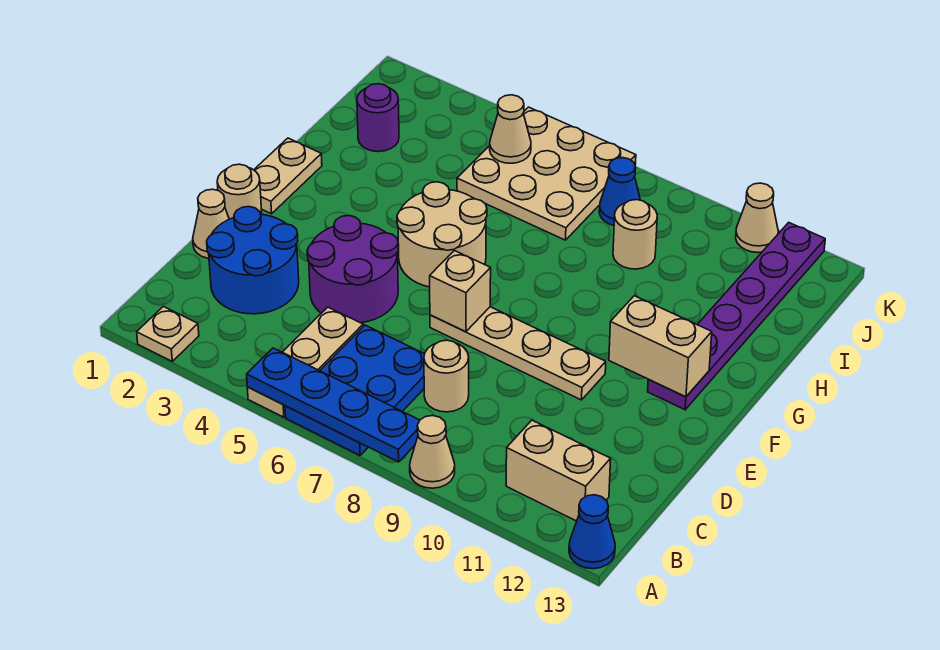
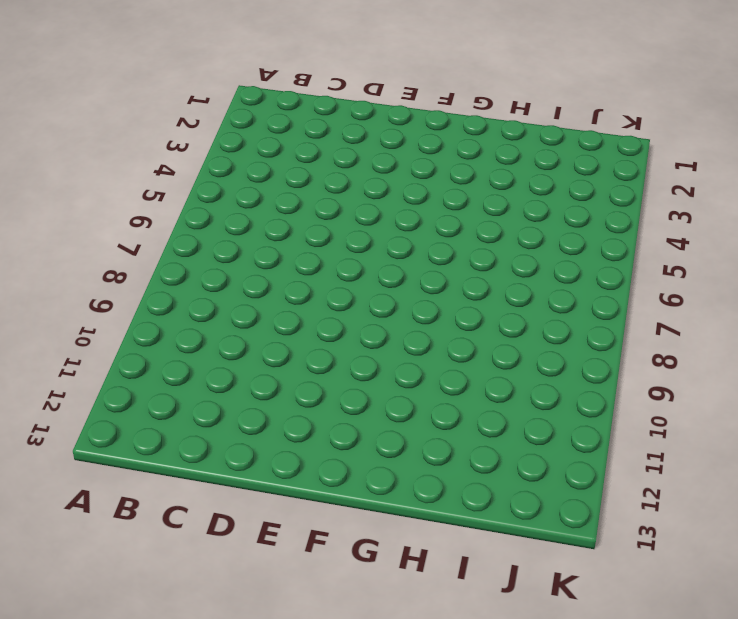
none -> tan 1x1 plate [137,306,199,361]
none -> tan 1x3 plate [247,307,363,417]
none -> blue 2x3 plate [285,325,425,455]

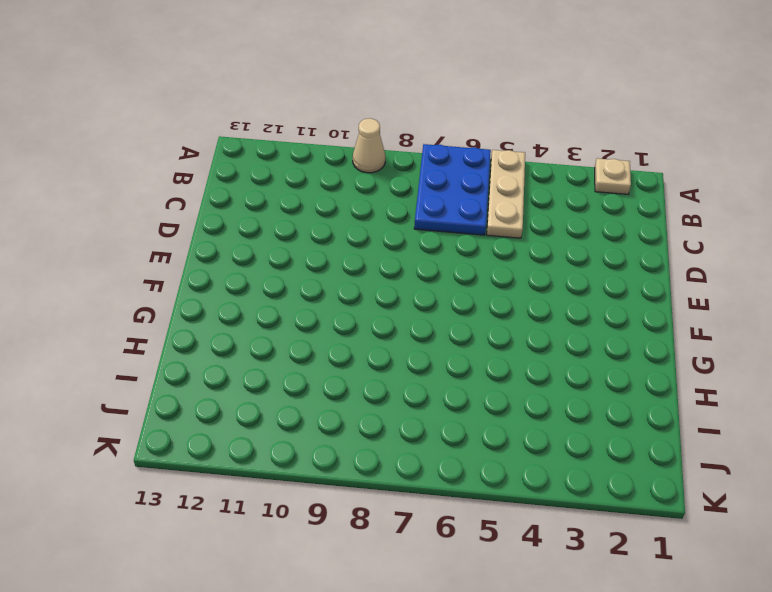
none -> blue 1x1 cone [569,495,615,569]
none -> tan 1x2 brick [506,420,611,521]
none -> blue 2x2 round brick [207,207,299,314]

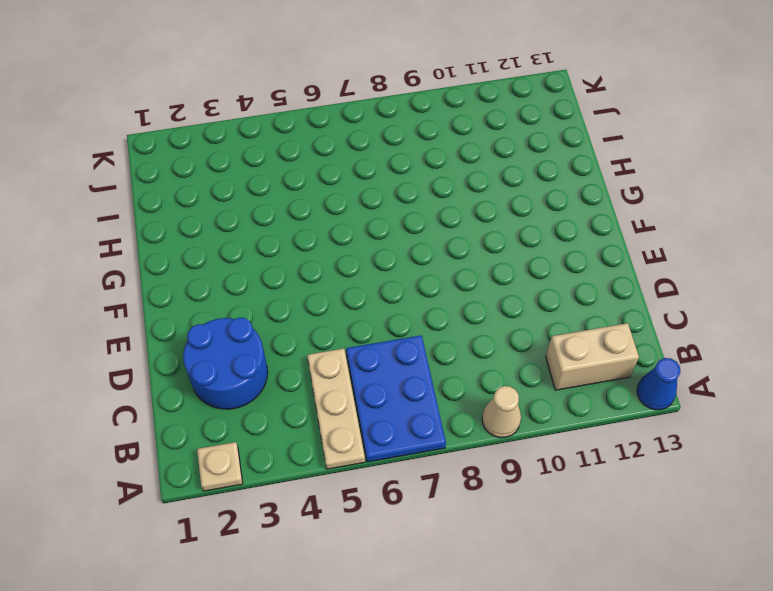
none -> tan 1x1 round brick [424,340,469,412]
none -> tan 1x1 cone [193,189,229,258]
none -> purple 2x2 round brick [307,215,398,323]

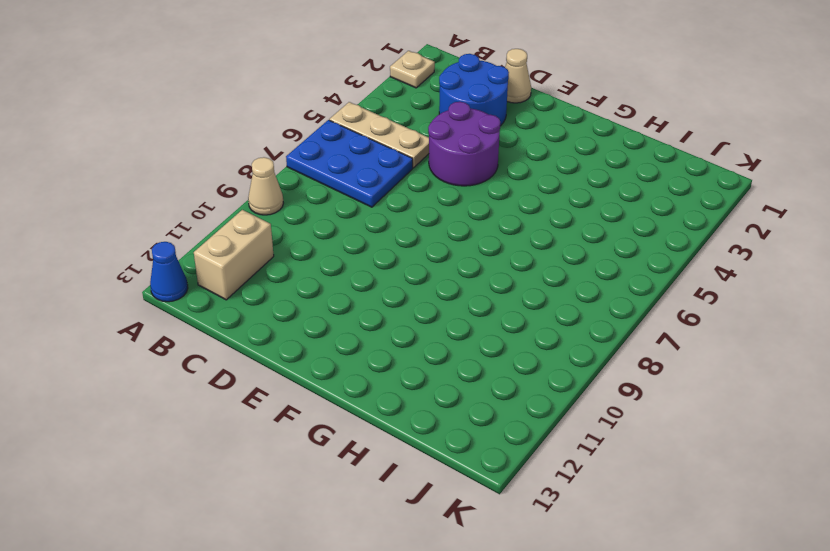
none -> tan 1x1 round brick [424,340,469,412]
none -> tan 1x1 round brick [217,164,262,219]
none -> tan 1x4 plate [430,307,606,400]

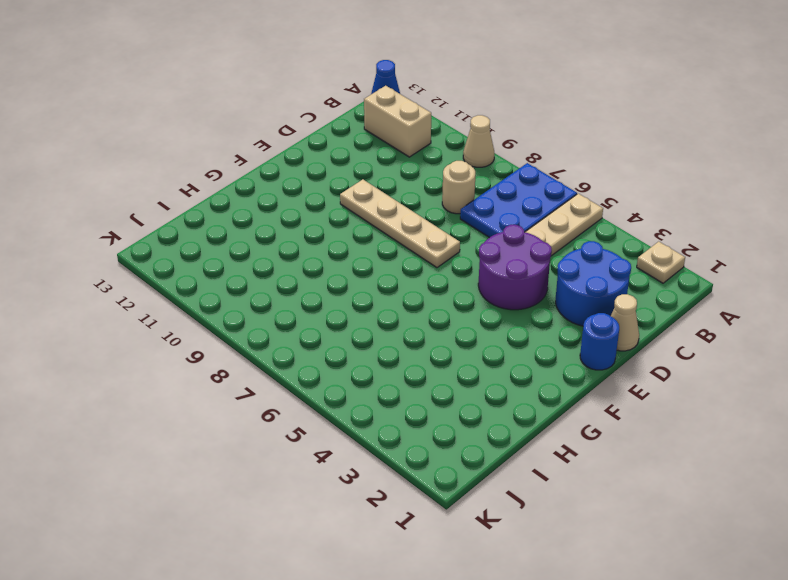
blue 1x1 round brick [580,313,619,370] -> tan 1x1 round brick [217,164,262,219]
none -> tan 1x2 plate [254,138,322,214]
none -> tan 2x2 round brick [397,182,487,287]
none -> purple 1x6 plate [648,222,825,410]

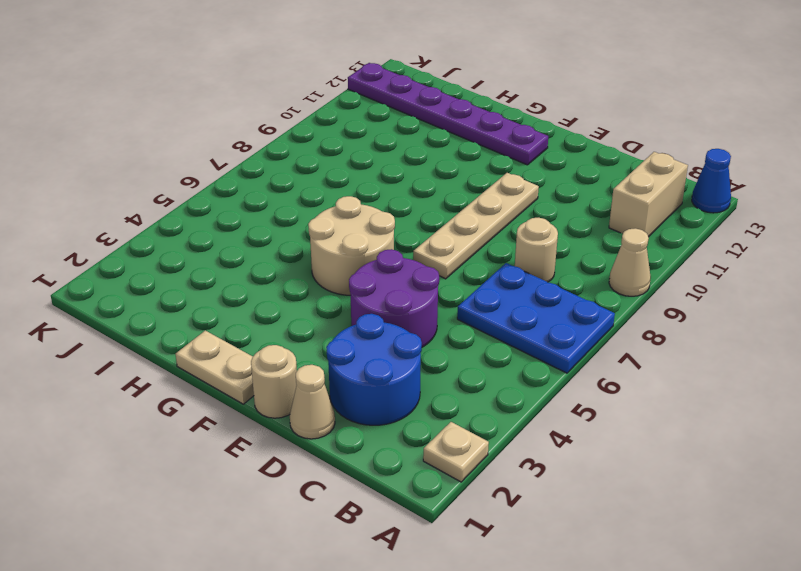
none -> tan 1x3 plate [247,307,363,417]
none -> purple 1x1 round brick [357,84,399,152]
none -> tan 3x3 plate [457,107,636,240]

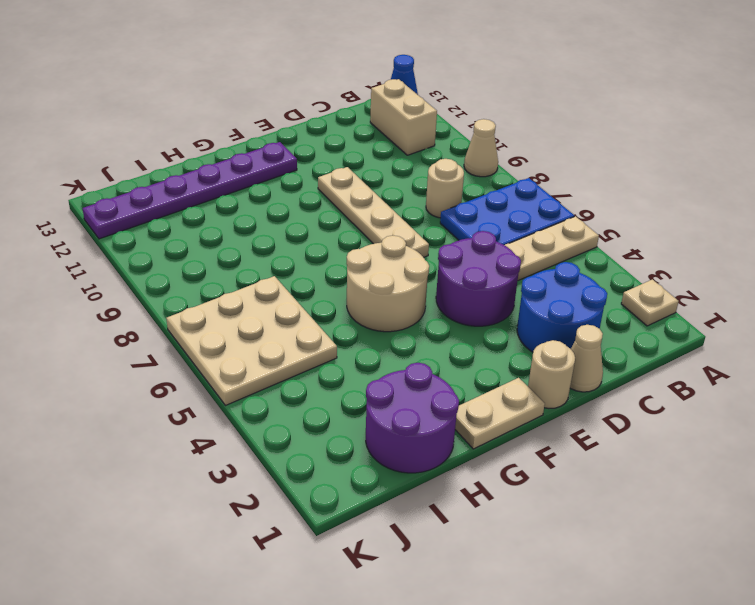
purple 2x2 round brick [366,363,459,473] -> purple 1x1 round brick [357,84,399,152]
none -> tan 1x1 round brick [613,200,657,269]
none -> blue 1x1 cone [599,158,640,226]
none -> tan 1x1 cone [736,183,778,253]

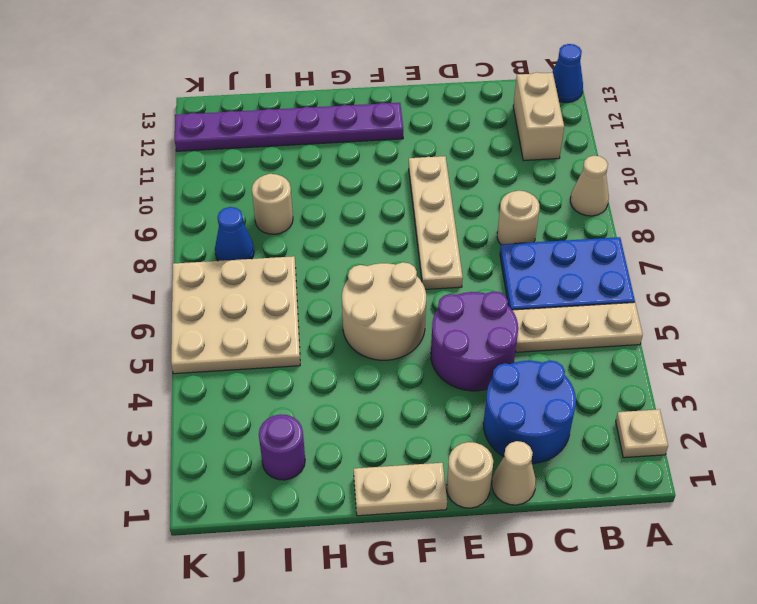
none -> tan 1x1 cone [736,183,778,253]
none -> blue 1x4 plate [247,348,420,462]
none -> tan 1x1 brick [430,251,491,332]

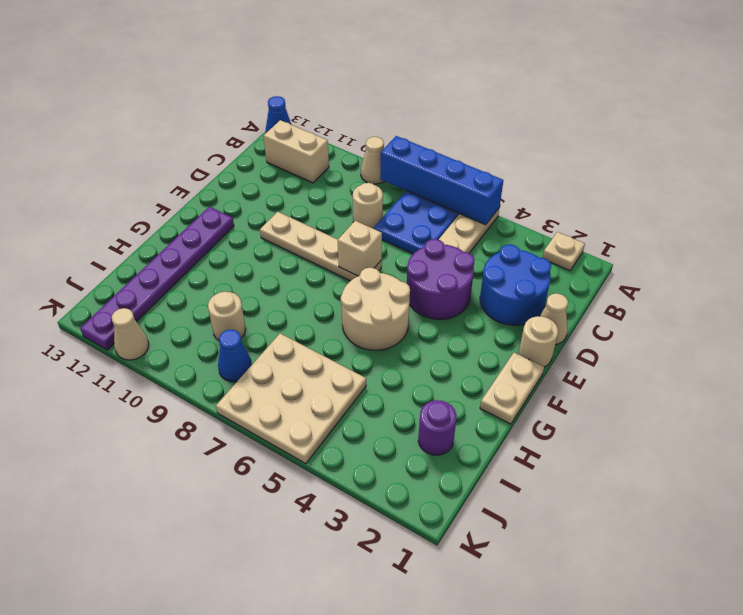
blue 1x4 brick [380,136,503,225] -> blue 1x4 plate [247,348,420,462]
none -> tan 1x2 brick [609,296,712,397]
none -> tan 1x1 cone [490,95,531,163]

